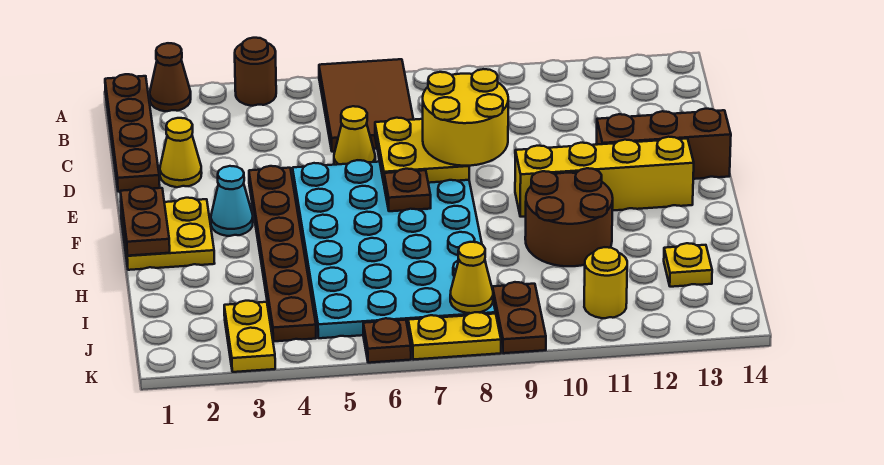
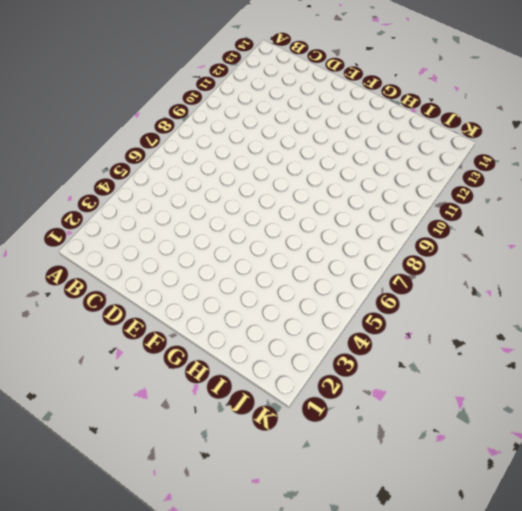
none -> brown 1x4 plate [105,74,160,192]
none -> brown 1x1 cone [150,43,191,111]
none -> brown 1x1 round brick [235,38,276,106]

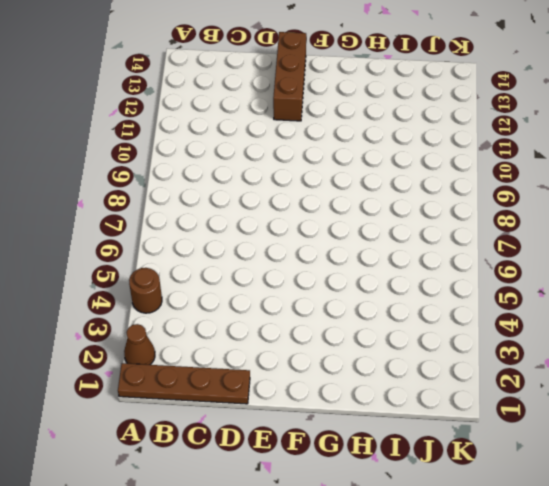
none -> brown 2x3 tile [319,59,414,152]
none -> yellow 1x1 cone [160,118,202,187]
none -> yellow 1x1 cone [334,106,375,165]

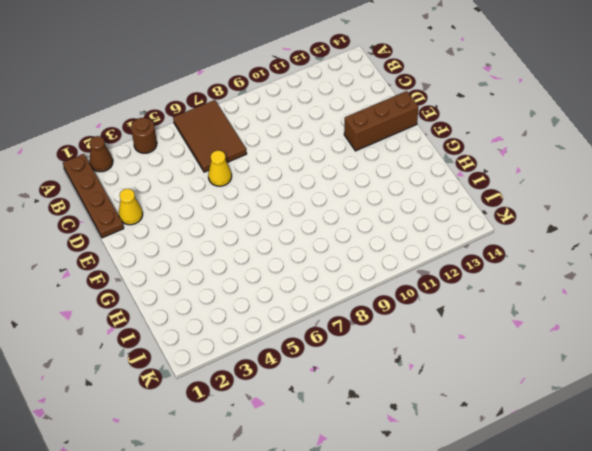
none -> brown 1x6 plate [249,166,316,341]
none -> cyan 4x6 plate [293,160,496,338]
none -> yellow 2x2 plate [121,198,215,270]

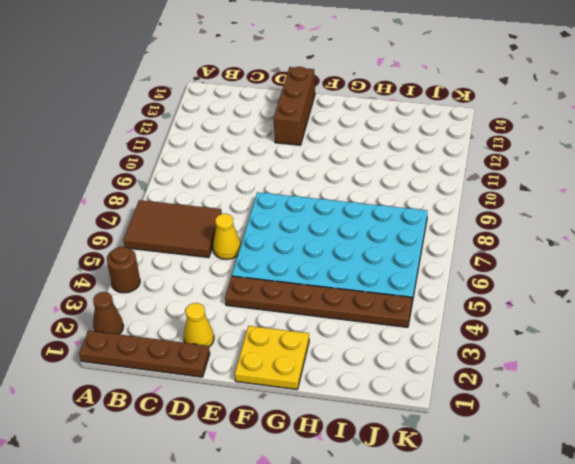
none -> cyan 1x1 cone [211,166,253,236]
none -> yellow 1x4 brick [515,137,694,217]
none -> brown 2x2 round brick [525,168,613,266]

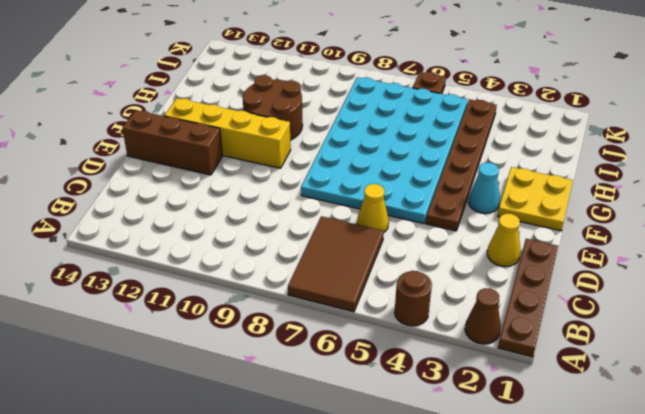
none -> yellow 1x1 plate [664,243,712,287]
none -> yellow 1x2 plate [224,301,275,372]
none -> brown 1x2 plate [493,282,546,353]

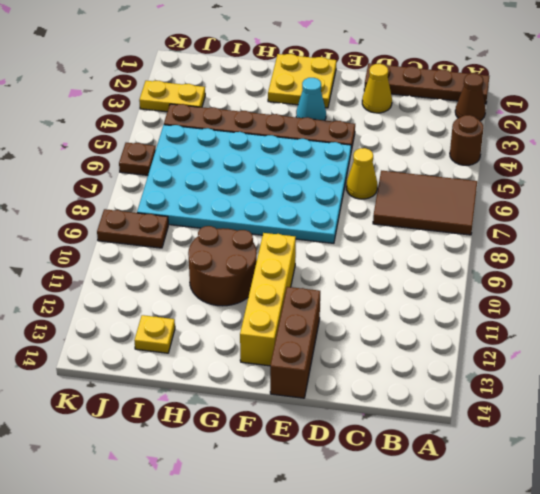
none -> yellow 1x1 round brick [584,247,627,318]
none -> yellow 1x2 plate [408,312,501,360]
none -> yellow 2x2 plate [375,118,469,183]

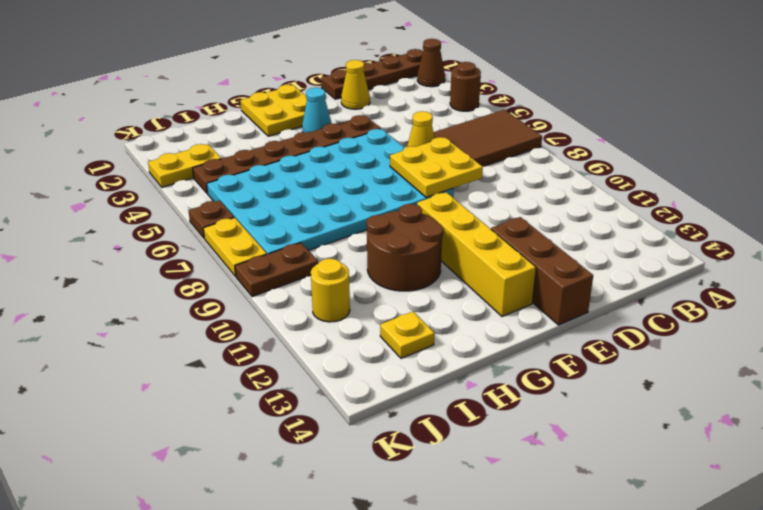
none -> brown 1x2 plate [120,186,170,256]
none -> brown 1x1 plate [384,169,431,211]
none -> yellow 1x1 cone [450,242,493,313]

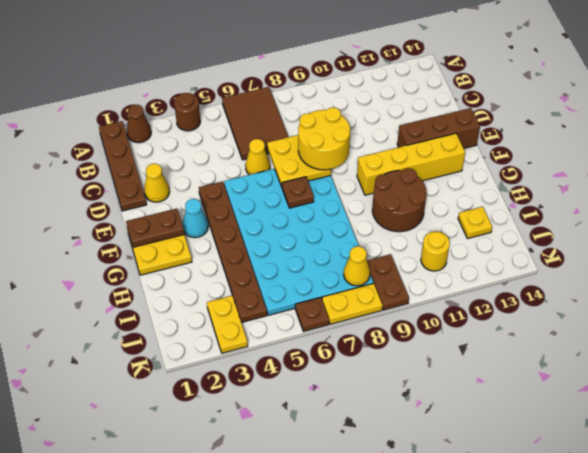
brown 1x2 plate [126,209,184,247] -> brown 1x2 plate turned to [120,186,170,256]

